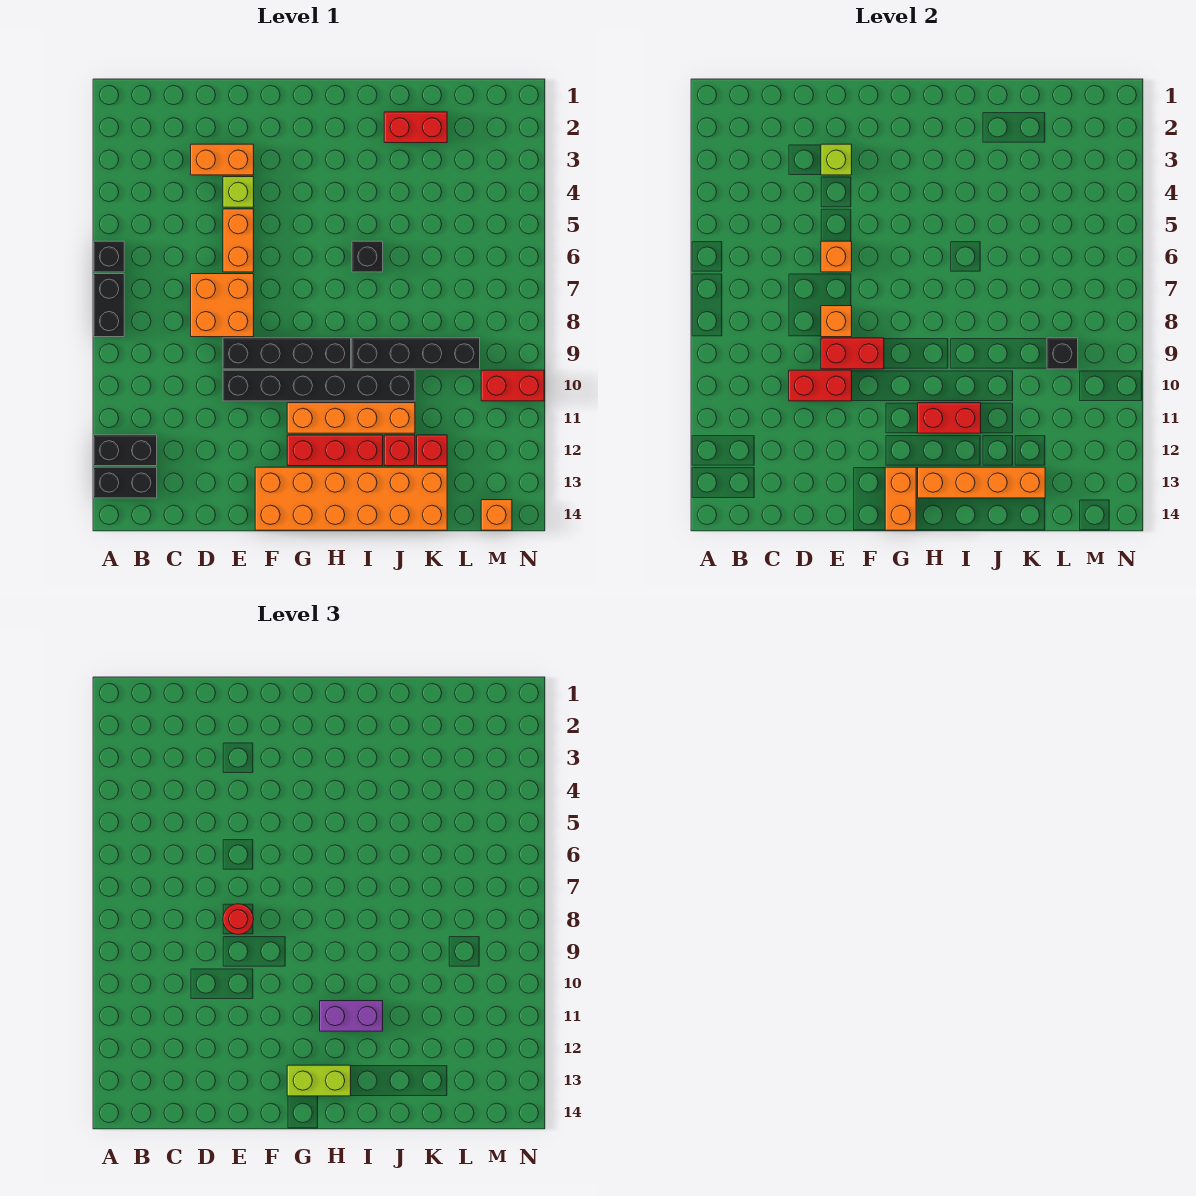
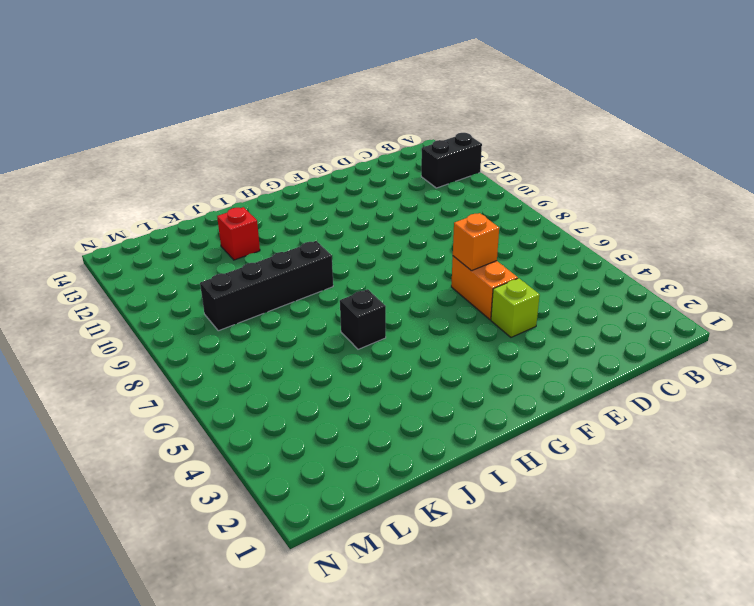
none -> black 1x1 brick [94,241,124,272]
none -> black 1x2 brick [94,274,124,337]
none -> black 1x2 brick [94,467,157,498]
none -> orange 1x2 brick [191,144,254,175]

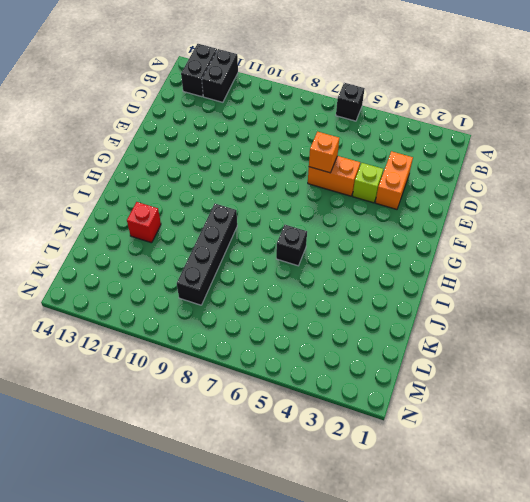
none -> black 1x2 brick [94,274,124,337]
none -> orange 2x2 brick [191,274,254,337]
none -> black 1x4 brick [223,338,351,369]
none -> black 1x6 brick [223,370,415,401]

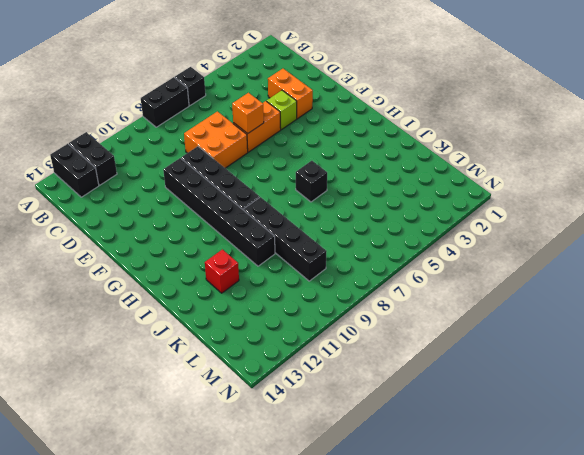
none -> orange 2x6 brick [255,467,447,530]
none -> orange 1x4 brick [287,403,415,433]
none -> red 1x3 brick [287,435,383,466]
none -> red 1x2 brick [384,112,447,143]

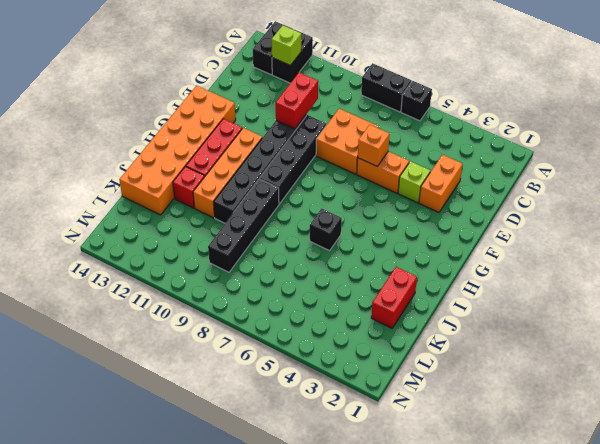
lime 1x1 brick [271,25,301,65] -> lime 1x1 brick moved to [821,144,852,175]
none -> red 1x1 brick [417,435,447,466]
none -> red 1x2 brick [481,370,544,401]
none -> orange 1x1 brick [481,500,512,530]
none -> orange 1x1 brick [821,306,852,337]

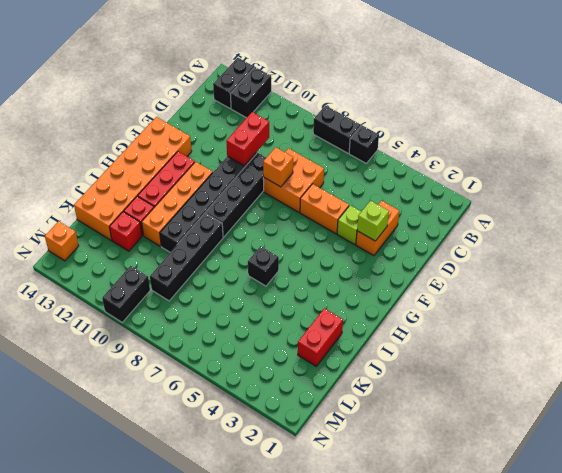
black 1x2 brick [102,266,150,322] -> red 1x2 brick [481,370,544,401]
none -> orange 1x1 brick [821,241,852,272]
none -> red 1x2 brick [821,338,884,369]
none -> orange 1x2 brick [885,467,916,530]
none -> red 1x2 brick [918,403,981,433]

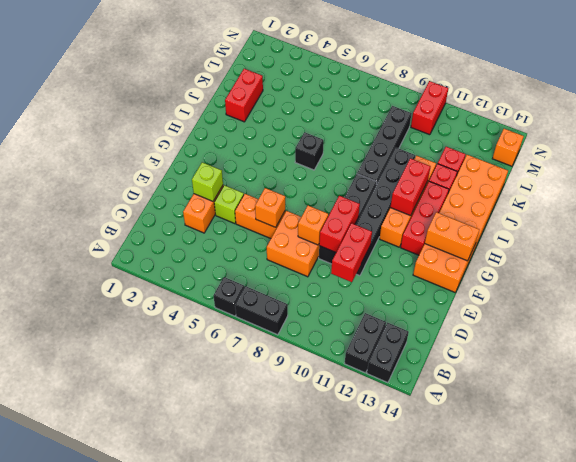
none -> orange 1x4 brick [918,467,1045,498]
none -> black 1x1 brick [1047,338,1078,369]
none -> red 1x1 round brick [223,904,254,935]
none -> lime 1x2 brick [287,1065,351,1096]

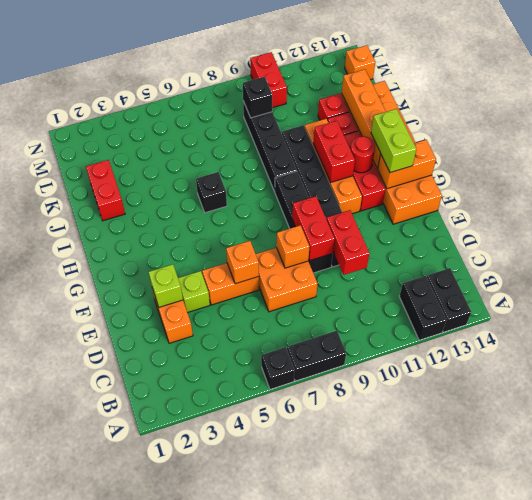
red 1x1 round brick [351,136,375,173] -> red 1x1 round brick moved to [223,904,254,935]
none -> purple 1x2 brick [320,1001,383,1031]

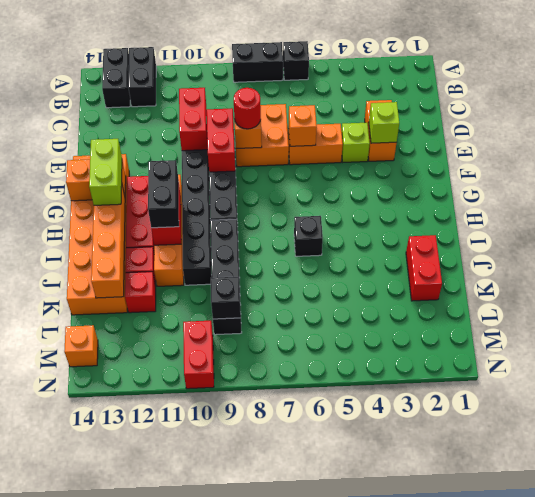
black 1x2 brick [148,160,179,228] -> purple 1x2 brick [320,1001,383,1031]

